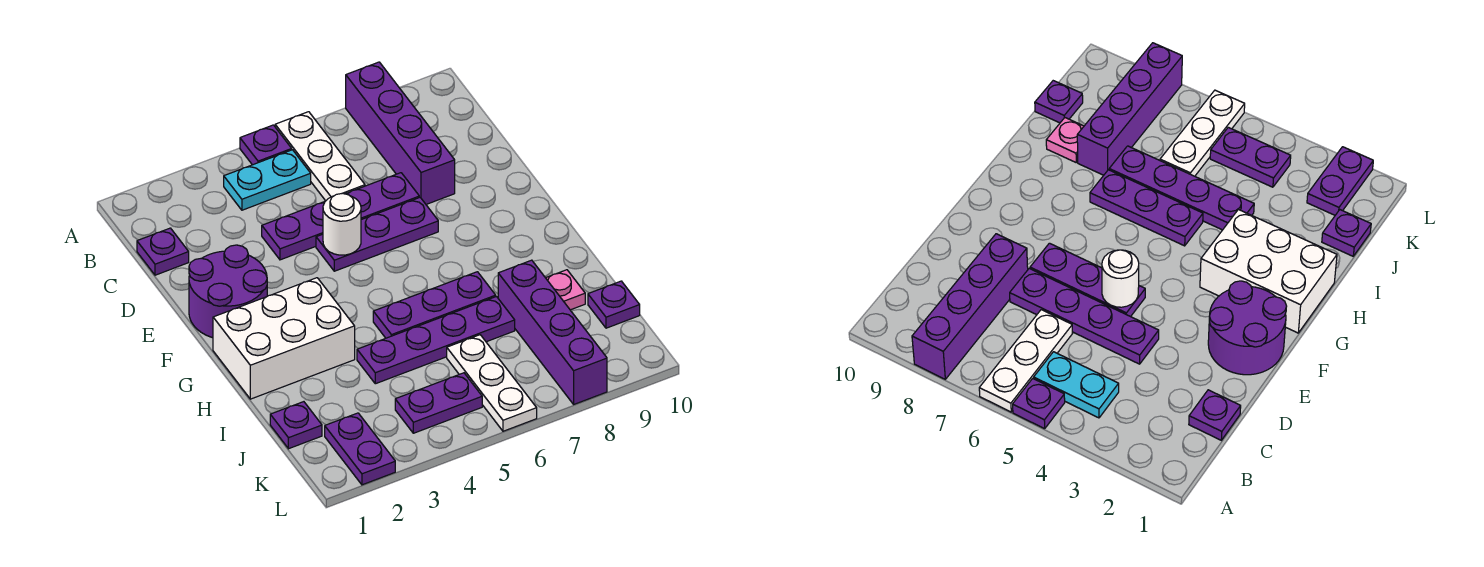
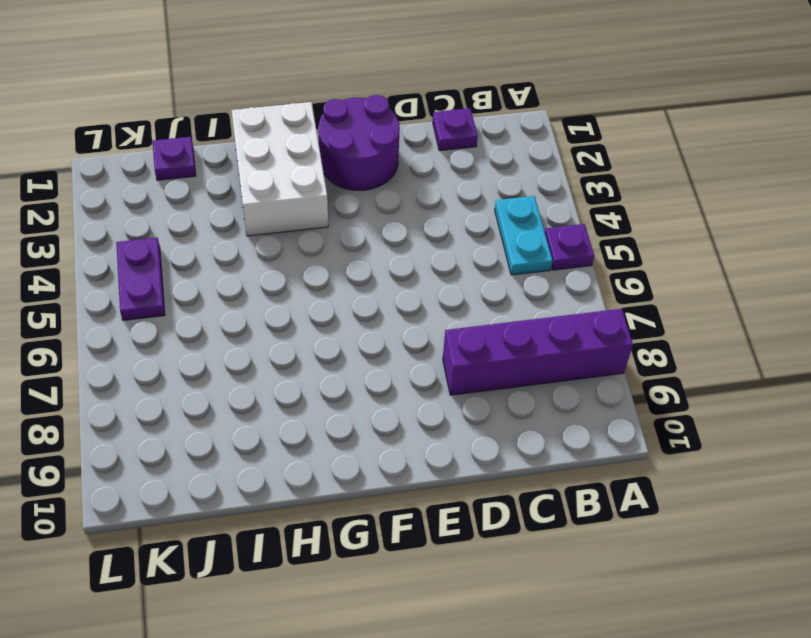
none -> white 1x3 plate [275,112,365,201]
none -> purple 1x4 plate [262,173,419,260]
none -> purple 1x3 plate [316,197,438,271]

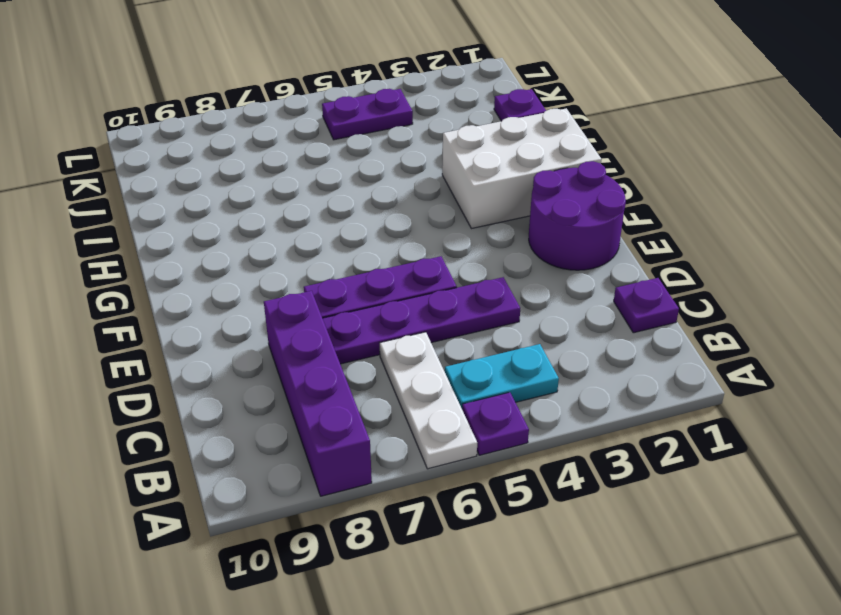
none -> purple 1x3 plate [373,272,496,338]
none -> purple 1x4 plate [357,297,515,384]
none -> purple 1x4 brick [498,260,607,404]

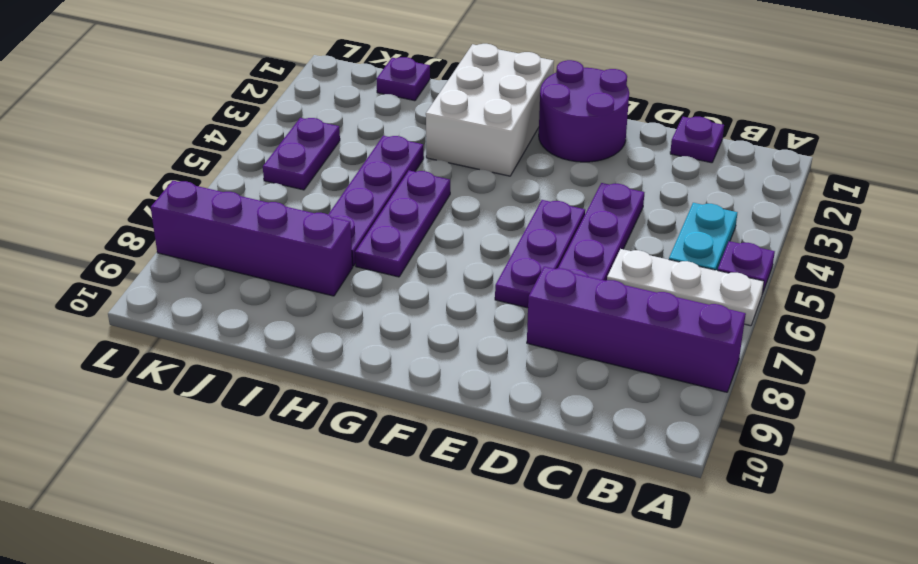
none -> pink 1x1 plate [546,270,585,310]
none -> white 1x3 plate [447,335,537,431]
none -> purple 1x1 plate [588,281,640,328]

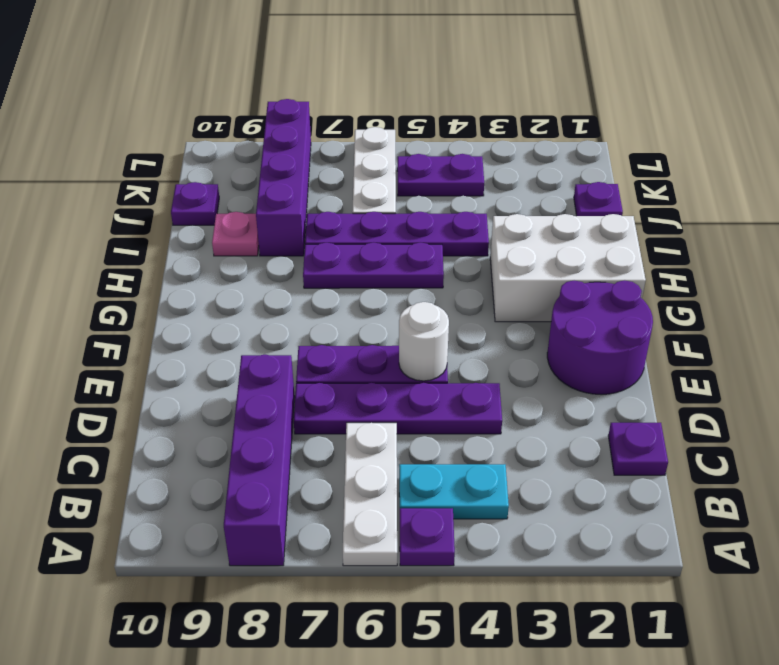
none -> purple 1x2 plate [325,413,395,485]

